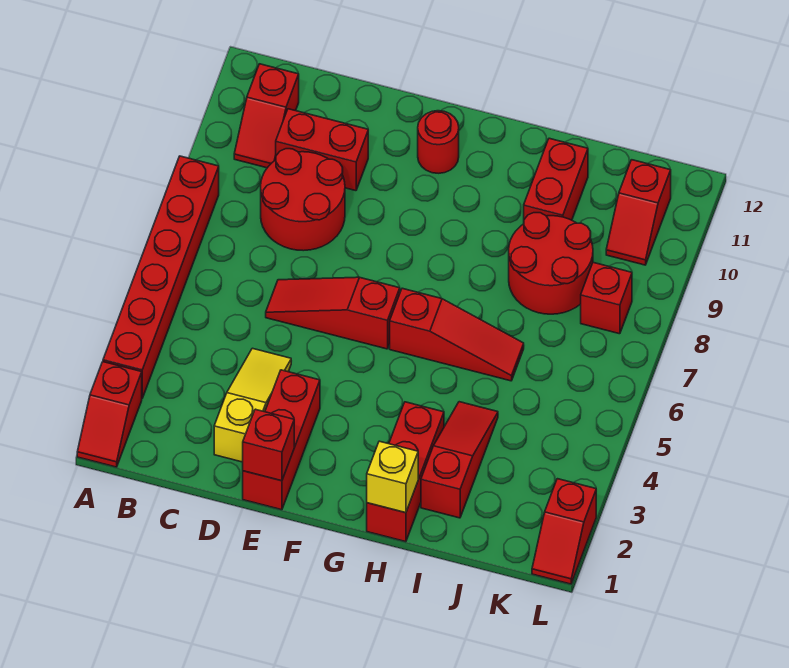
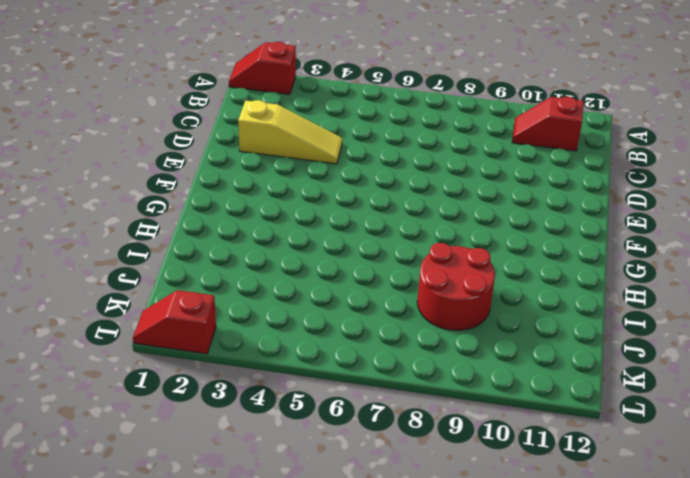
none -> red 1x6 brick [103,156,219,398]
none -> red 2x2 round brick [261,149,345,251]
none -> red 1x2 brick [276,109,368,191]

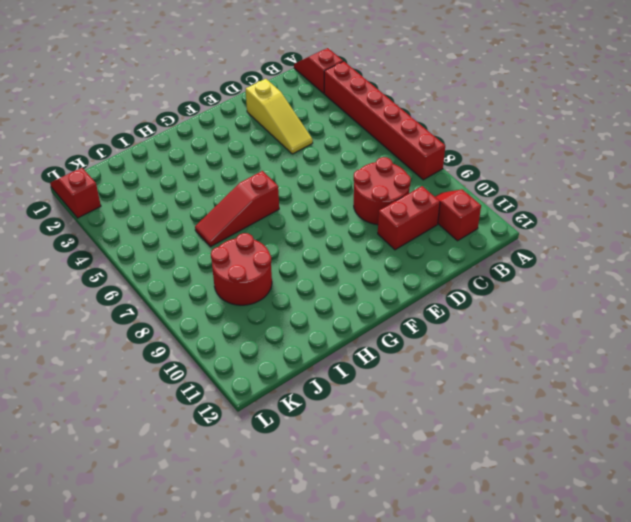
none -> red 1x3 slope [266,277,400,349]
none -> red 1x3 brick [243,370,320,510]
none -> red 1x1 round brick [418,111,459,173]

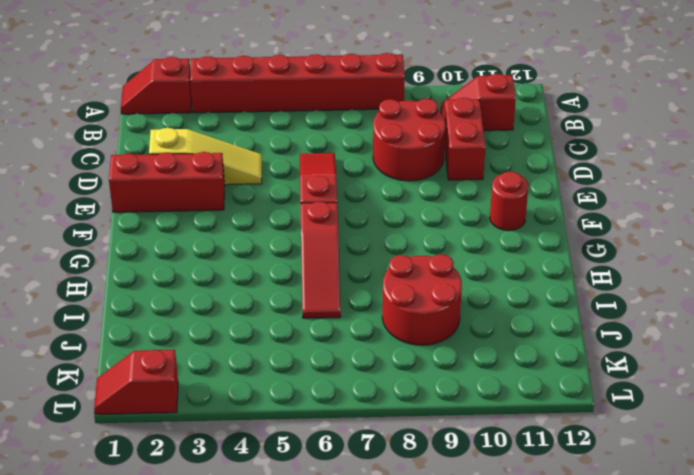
none -> red 1x3 brick [367,402,444,542]
none -> red 1x3 slope [421,402,498,518]
none -> red 1x2 brick [524,138,588,220]

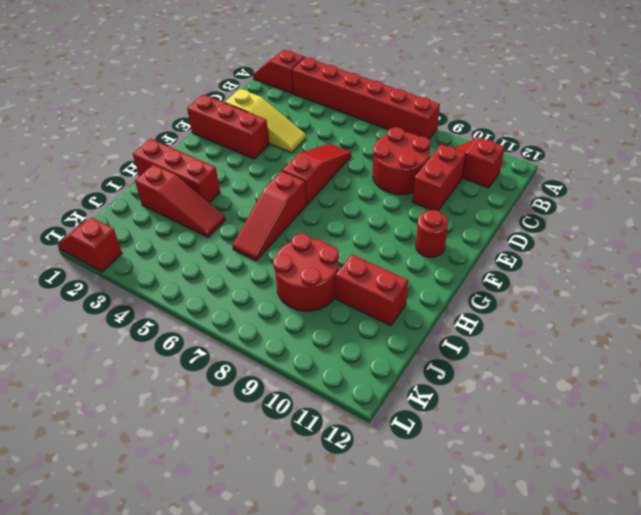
none -> red 1x1 brick [581,263,632,334]
none -> red 1x2 slope [606,160,671,265]
none -> red 1x1 brick [243,409,294,481]

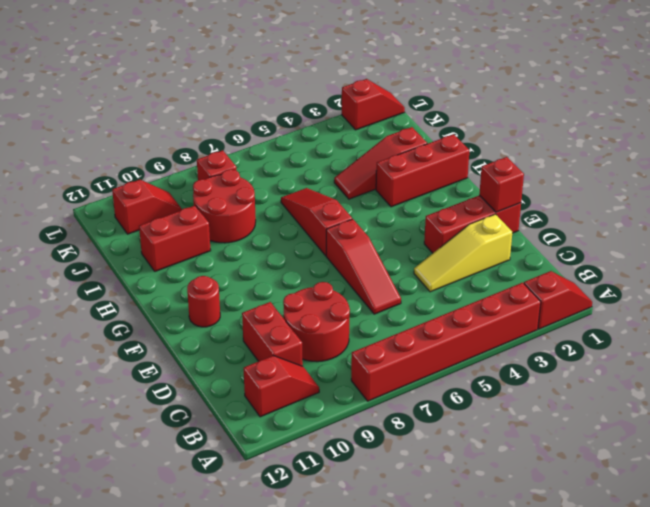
none -> yellow 1x1 brick [367,441,418,513]

